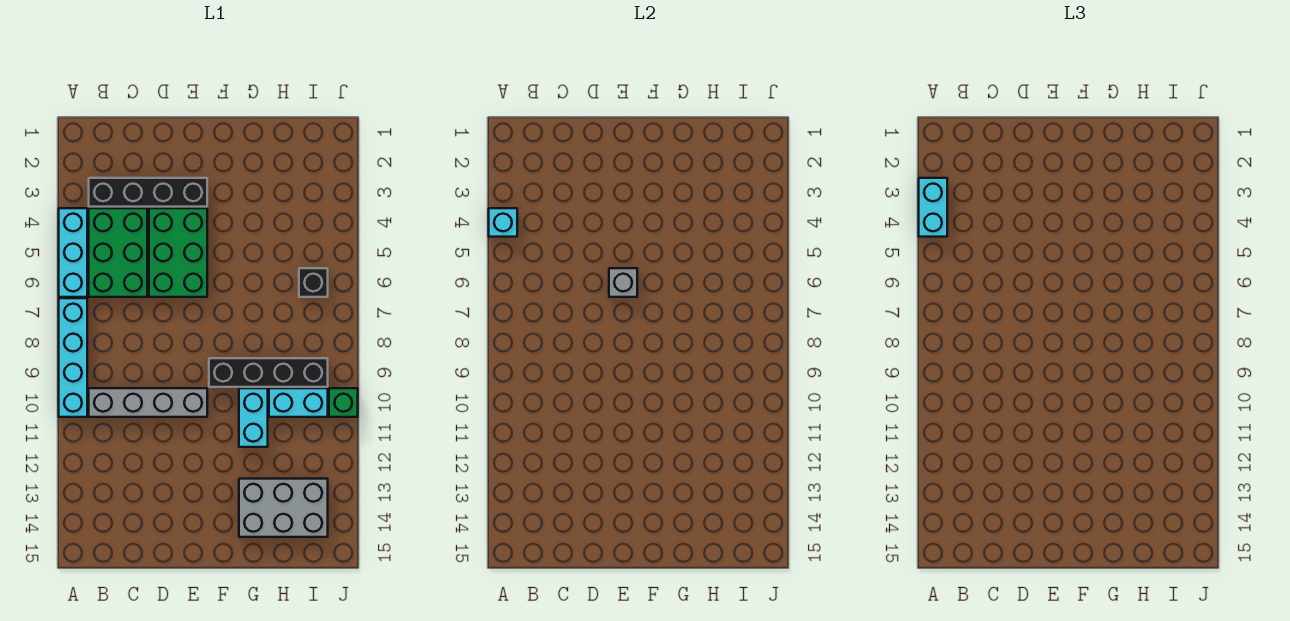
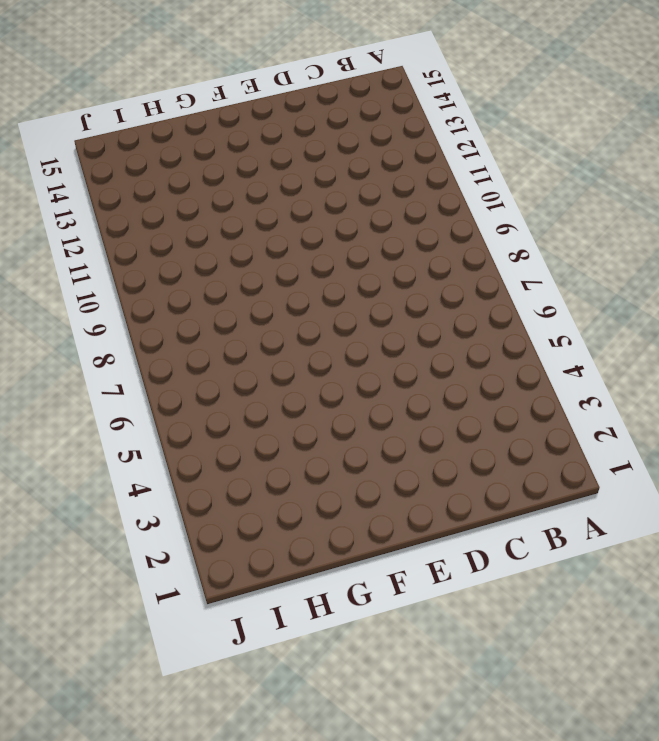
none -> cyan 1x3 brick [59,208,87,297]
none -> cyan 1x4 brick [59,298,87,417]
none -> black 1x4 brick [89,178,207,207]

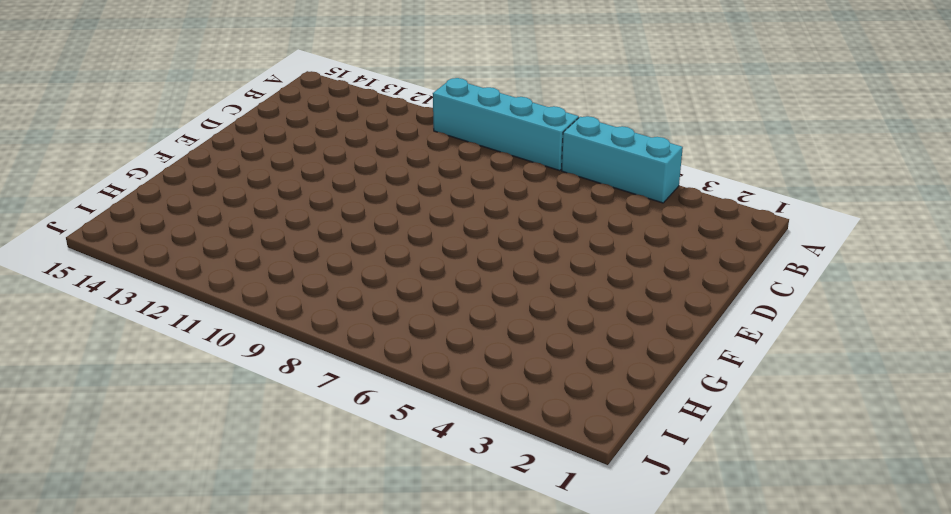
none -> black 1x4 brick [89,178,207,207]
none -> green 2x3 brick [89,208,147,297]
none -> grey 1x4 brick [89,388,207,417]

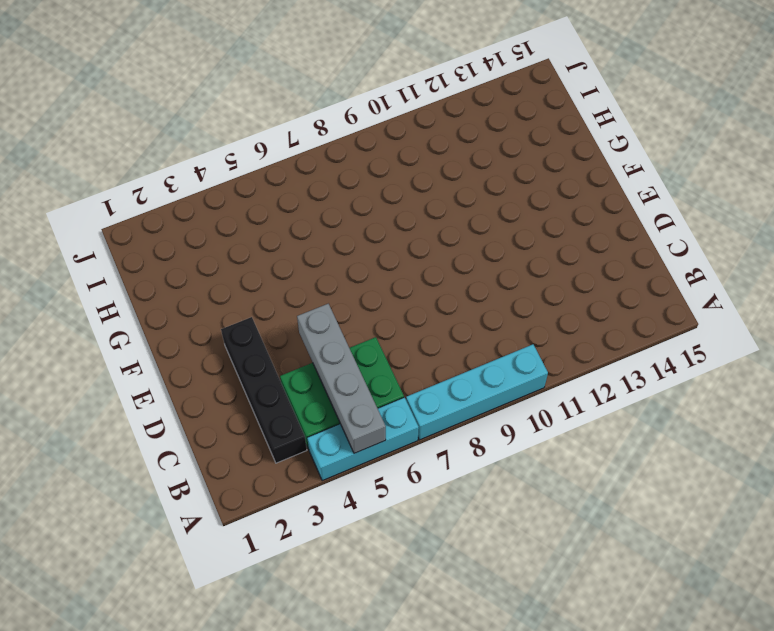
grey 1x4 brick [297,304,386,453] -> grey 1x4 brick moved to [89,388,207,417]
none -> green 2x3 brick [149,208,207,297]
none -> black 1x4 brick [209,358,328,387]
none -> cyan 1x2 brick [239,388,268,447]

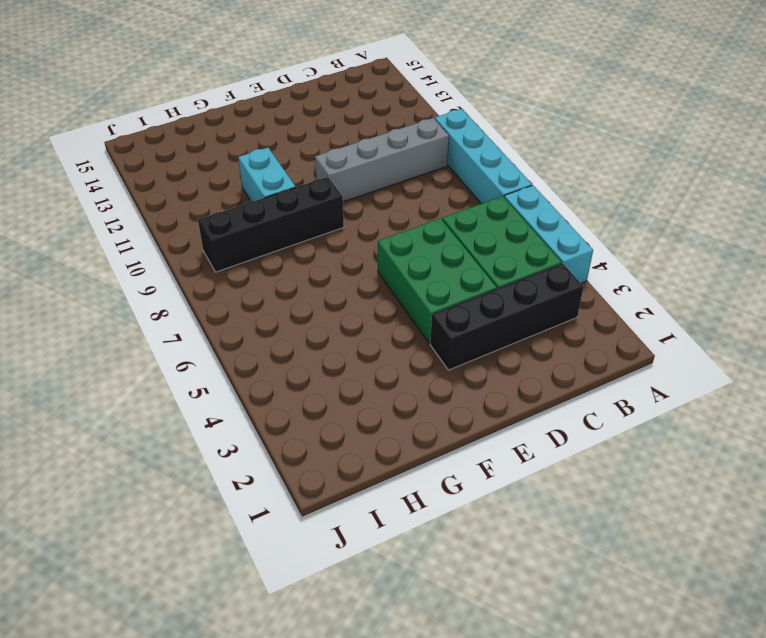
none -> grey 2x3 brick [239,479,328,537]
none -> cyan 1x2 brick [269,388,328,417]
none -> black 1x1 brick [299,268,328,297]

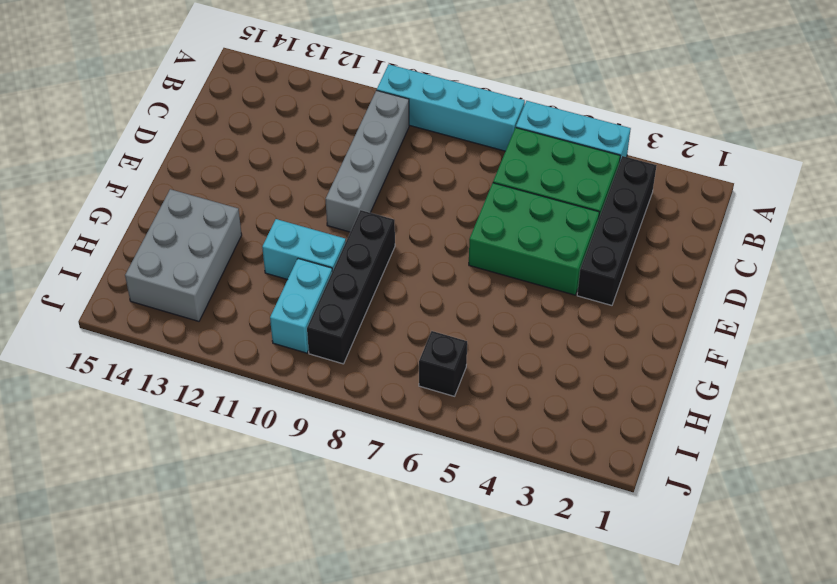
none -> green 1x1 brick [329,388,358,417]
none -> cyan 1x1 brick [489,208,517,237]
none -> grey 1x1 brick [609,268,637,297]

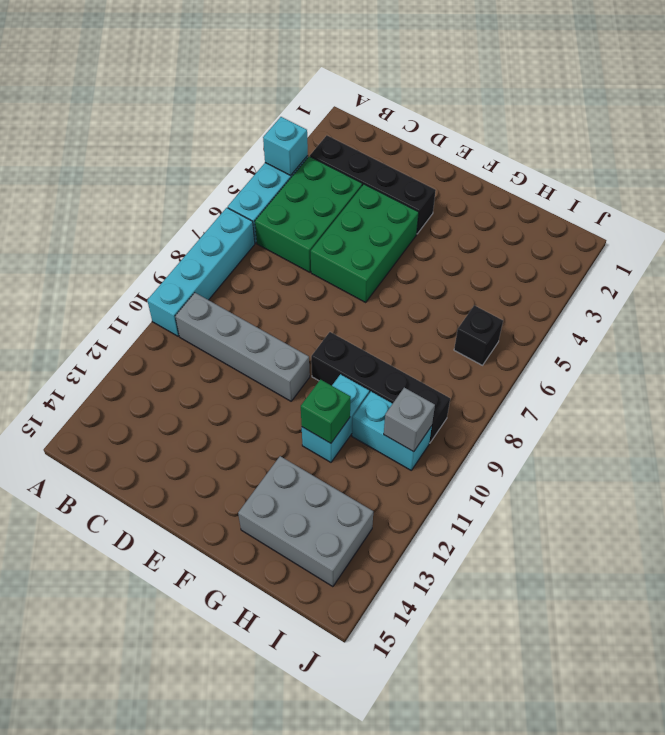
green 1x1 brick [301,380,351,443] -> green 1x1 brick moved to [329,388,358,417]
grey 1x1 brick [384,387,435,452] -> grey 1x1 brick moved to [609,268,637,297]
none -> cyan 1x2 brick [919,178,947,237]

